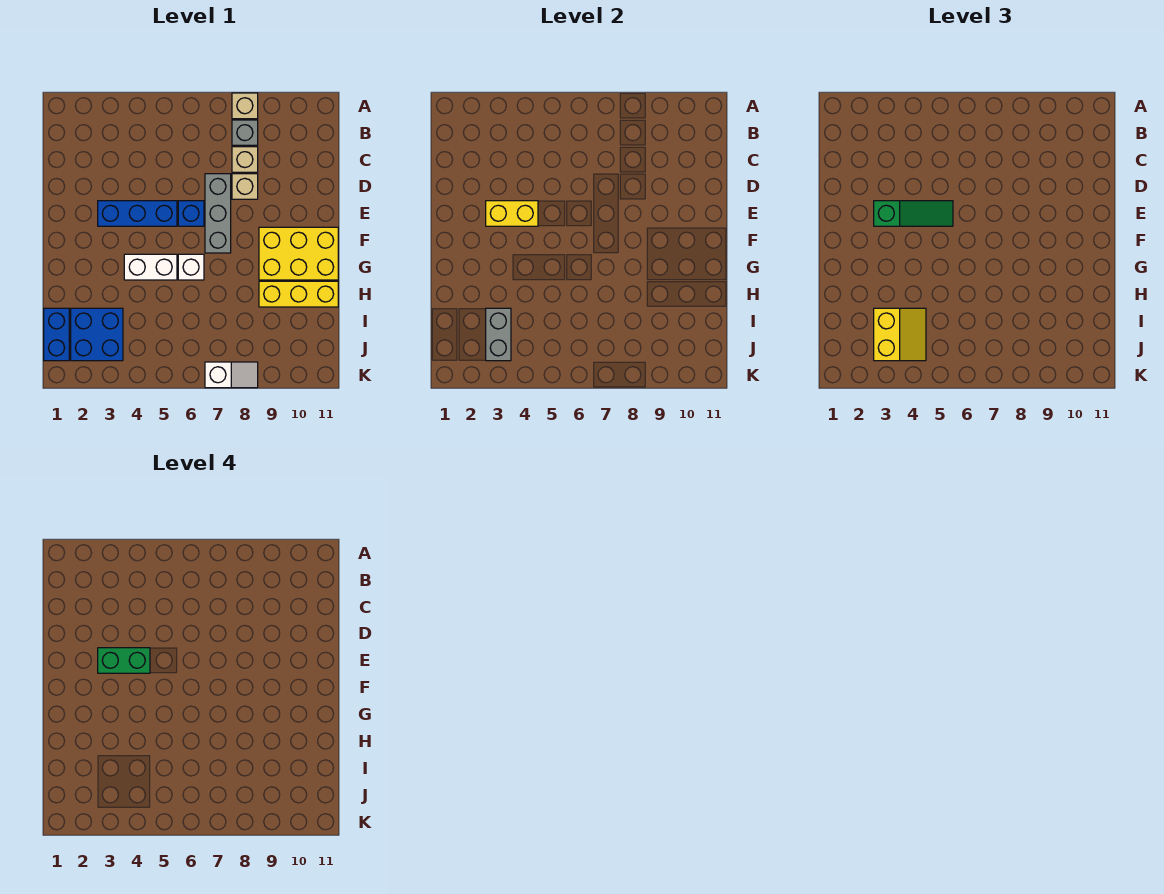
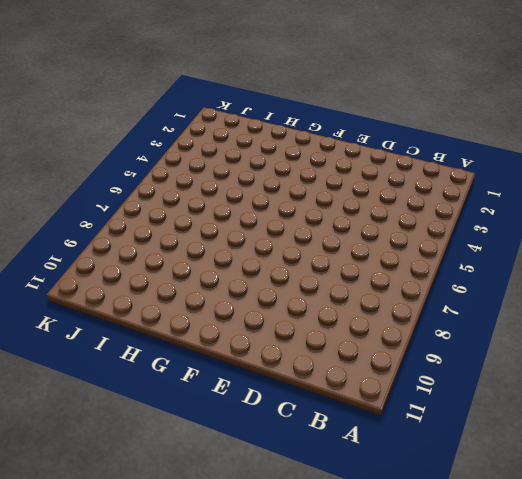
none -> tan 1x1 brick [232,93,258,119]
none -> grey 1x1 brick [232,120,258,145]
none -> tan 1x1 brick [232,147,258,172]

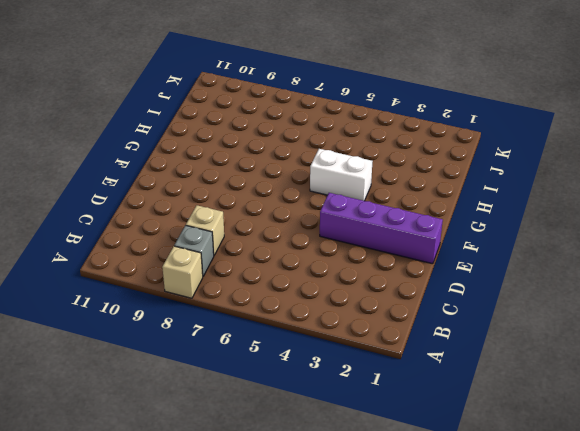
purple 1x4 brick [320,193,443,264] -> blue 1x3 brick [98,201,177,226]
none -> grey 1x3 brick [205,174,231,253]
none -> tan 1x1 brick [232,174,258,199]
none -> blue 1x1 brick [178,201,204,226]

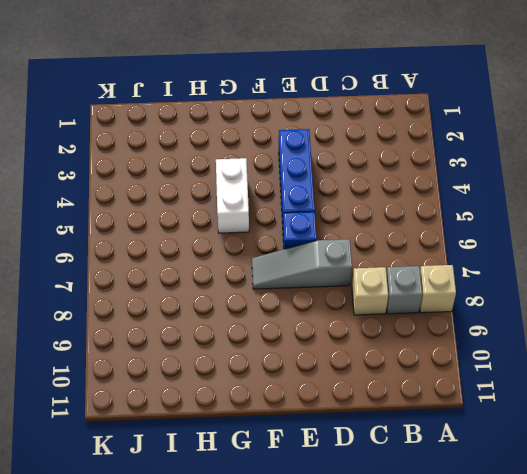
grey 1x3 slope [252,239,352,289] -> grey 1x3 brick [205,174,231,253]
none -> tan 1x1 brick [232,174,258,199]
none -> yellow 2x3 brick [259,227,338,280]
none -> white 1x1 brick [178,254,204,280]

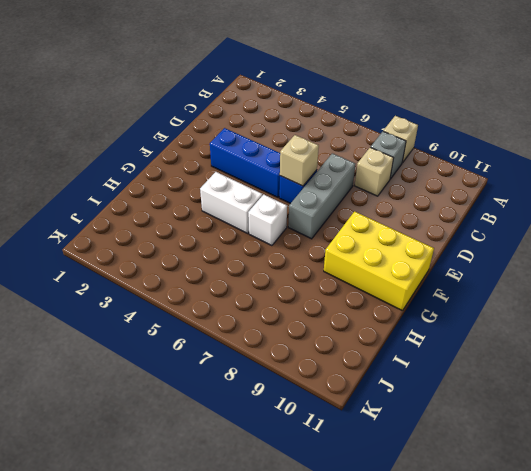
tan 1x1 brick [280,135,319,186] -> tan 1x1 brick moved to [232,174,258,199]
none -> yellow 1x3 brick [259,281,338,307]
none -> blue 1x2 brick [44,308,69,361]
none -> blue 2x2 brick [71,308,123,361]

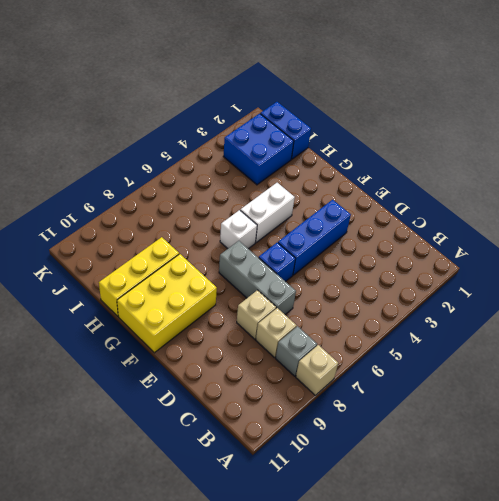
none -> white 1x2 slope [205,362,258,388]
none -> yellow 1x2 brick [486,201,538,226]
none -> grey 1x2 brick [486,308,511,361]

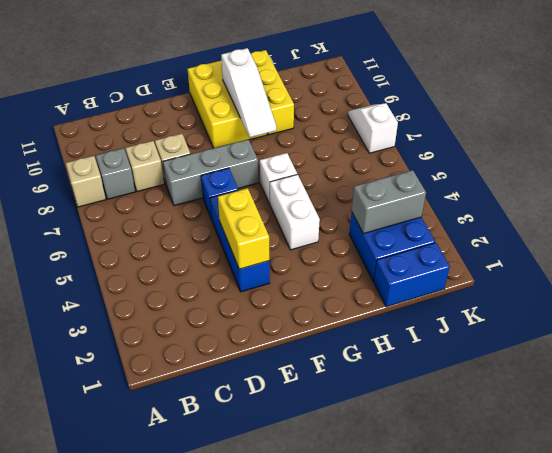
white 1x3 slope [221,48,276,137] -> none
none -> green 1x3 slope [874,201,953,226]
none -> yellow 2x2 slope [874,308,926,361]
none -> green 1x2 brick [98,648,150,673]

